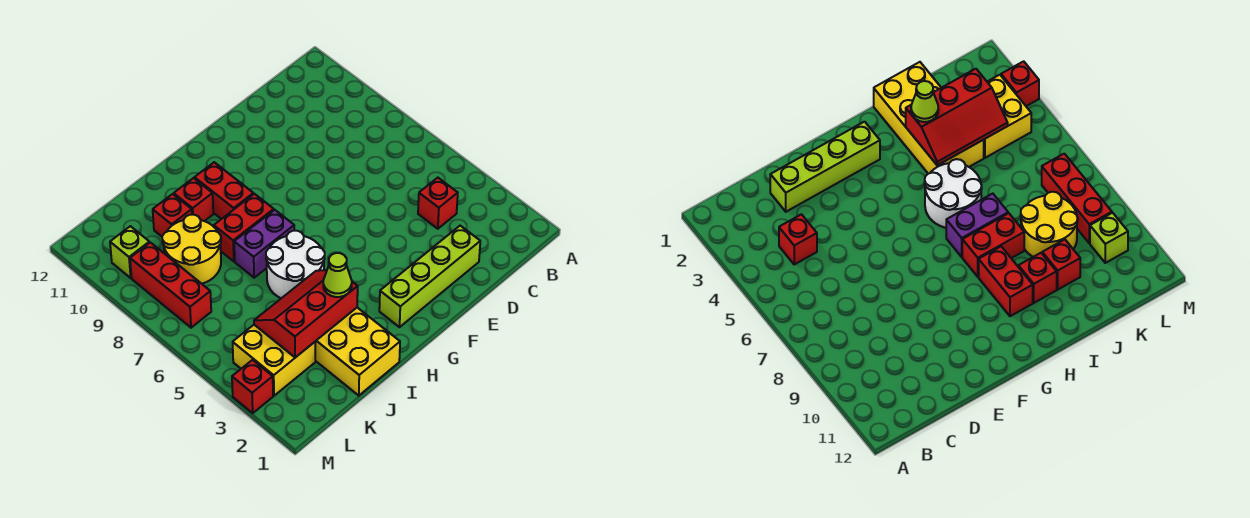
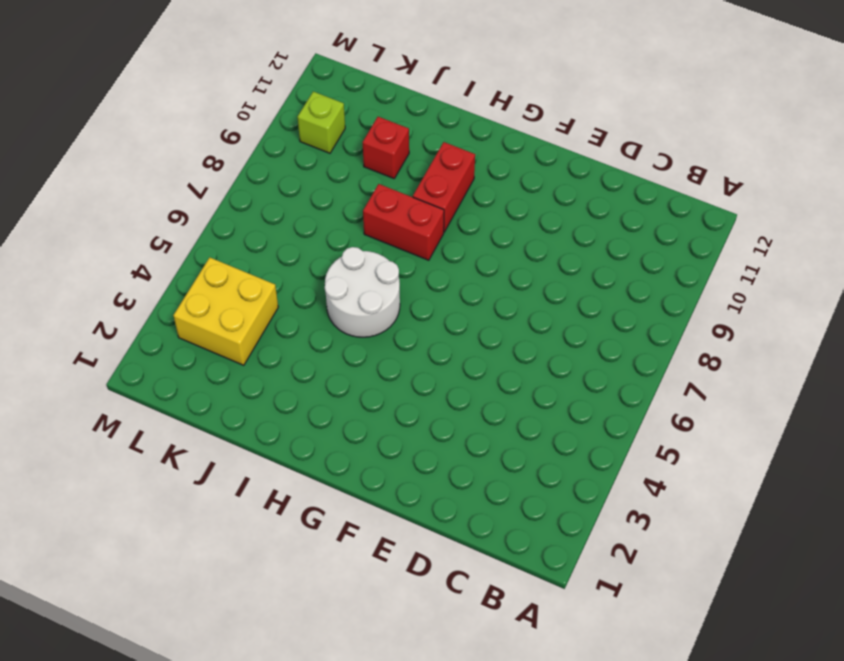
none -> red 1x1 brick [418,178,458,229]
none -> lime 1x4 brick [379,226,480,327]
none -> purple 1x2 brick [234,210,294,278]

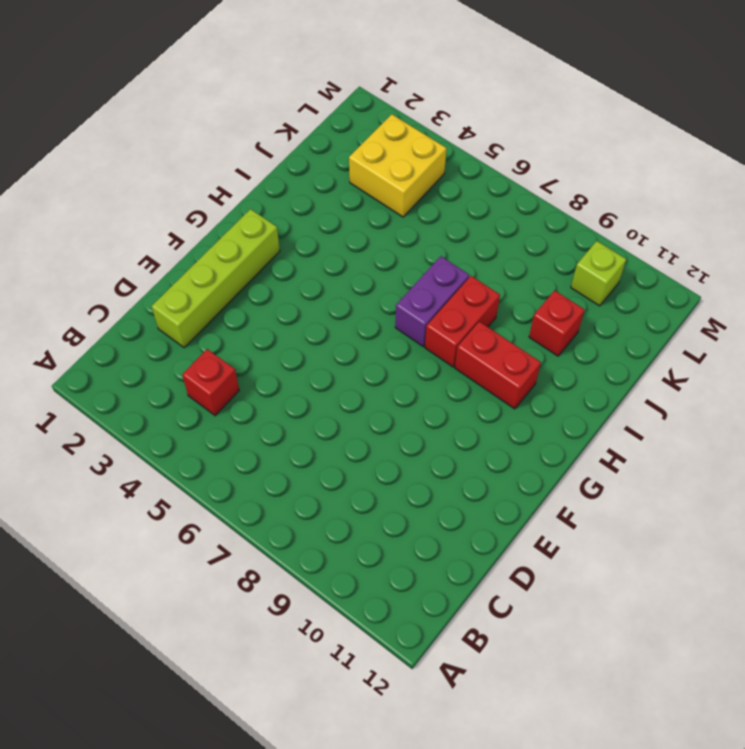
none -> white 2x2 round brick [266,231,325,298]
none -> yellow 2x4 brick [315,308,400,396]
none -> red 1x1 brick [174,178,213,221]

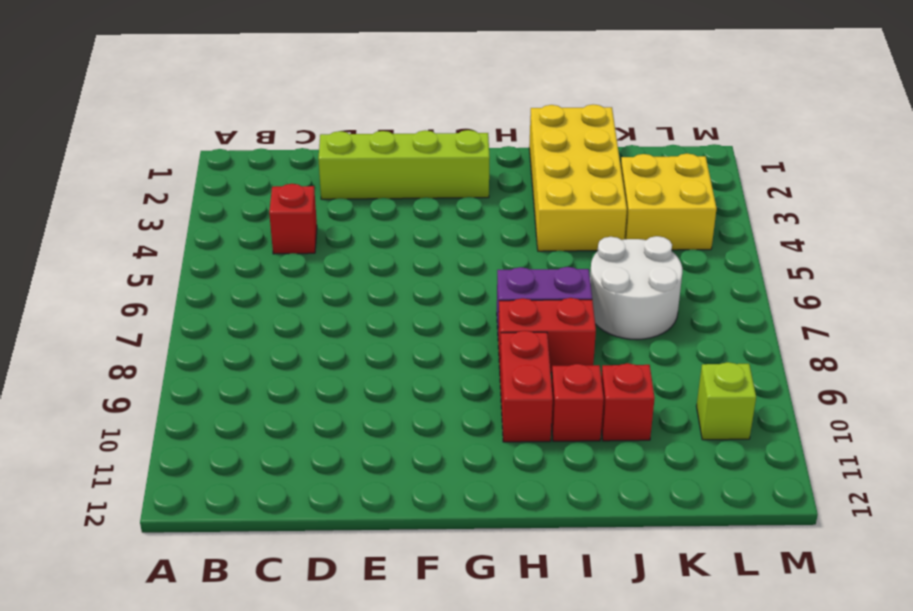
white 2x2 round brick [590,236,682,339] -> white 2x2 round brick moved to [266,231,325,298]
none -> yellow 2x2 round brick [162,215,221,284]
none -> red 1x3 brick [130,242,211,328]
none -> red 1x1 brick [232,360,273,413]

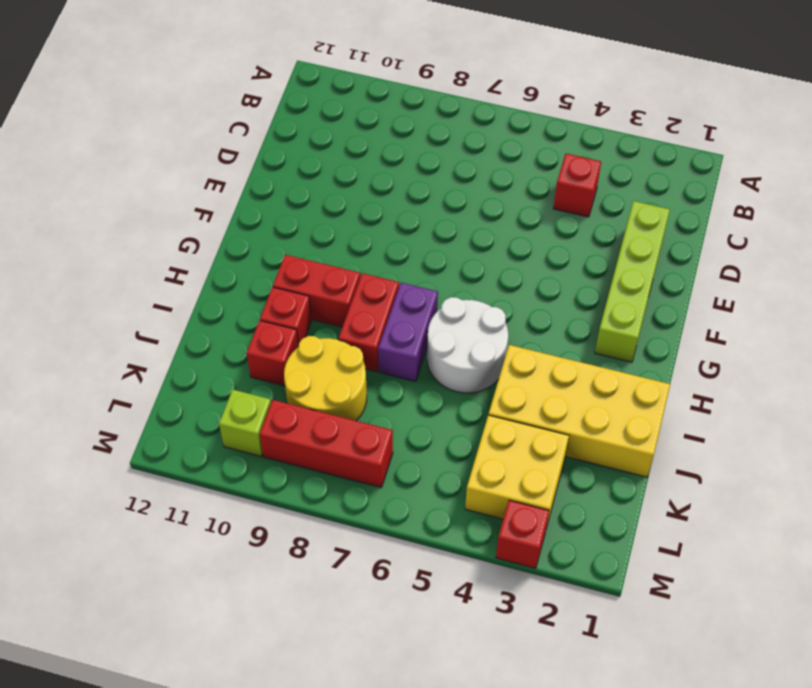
none -> red 2x3 slope [254,270,358,358]
none -> lime 1x1 cone [323,253,352,297]

